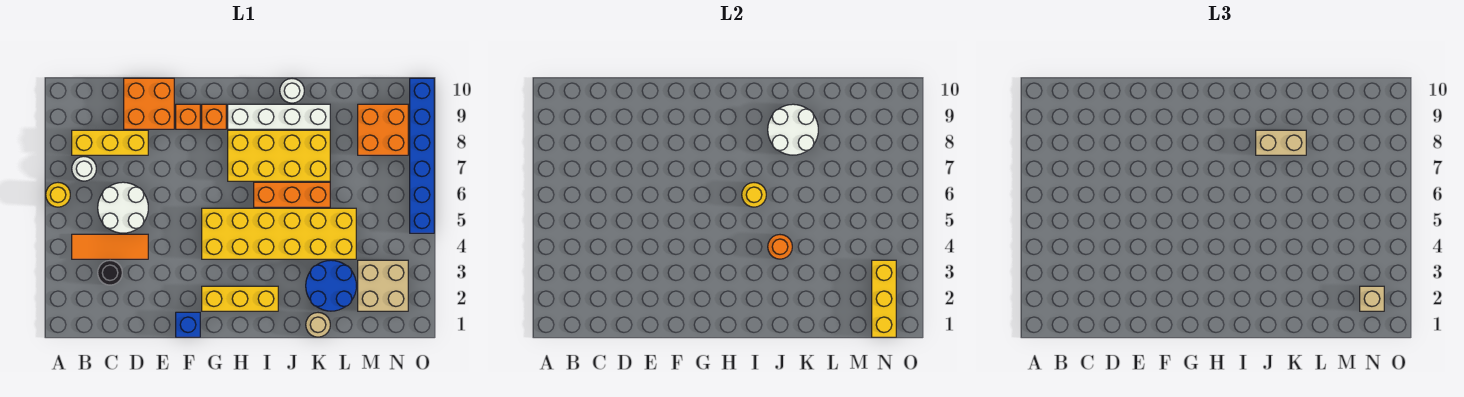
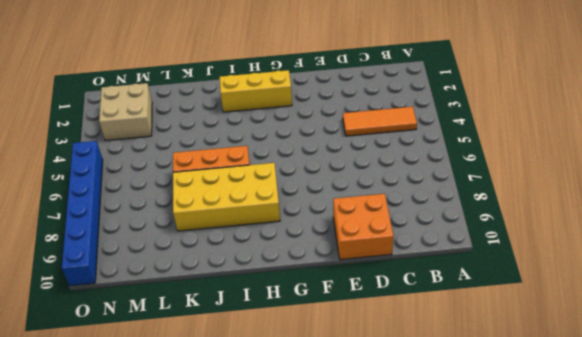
none -> yellow 1x1 round brick [46,183,70,207]
none -> white 1x1 round brick [72,157,96,181]
none -> yellow 1x3 brick [72,130,148,155]

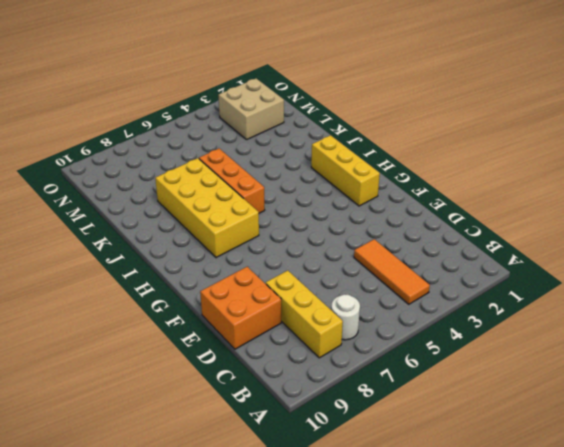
none -> yellow 1x1 round brick [46,183,70,207]
none -> black 1x1 round brick [98,261,122,285]
none -> white 2x2 round brick [98,182,148,233]

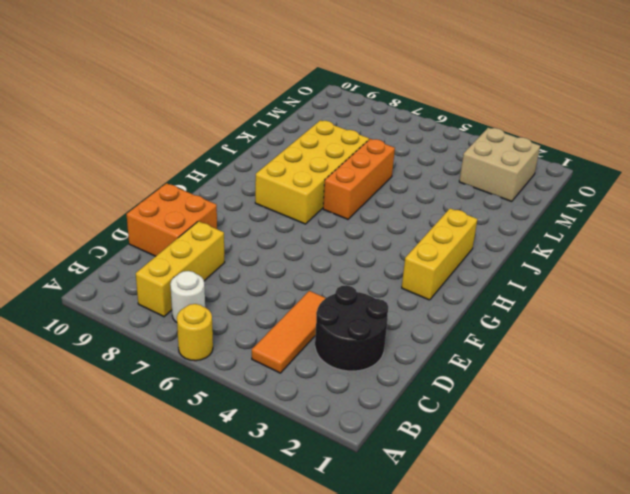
black 2x2 round brick [315,285,388,371] -> black 1x1 round brick [98,261,122,285]
none -> white 2x2 round brick [98,182,148,233]
none -> blue 1x1 brick [176,312,200,337]
none -> orange 1x1 brick [176,104,200,129]

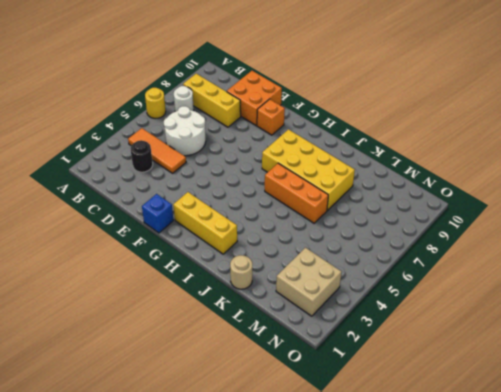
none -> yellow 2x6 brick [202,208,356,259]
none -> orange 1x1 brick [202,104,226,129]
none -> white 1x4 brick [228,104,330,129]

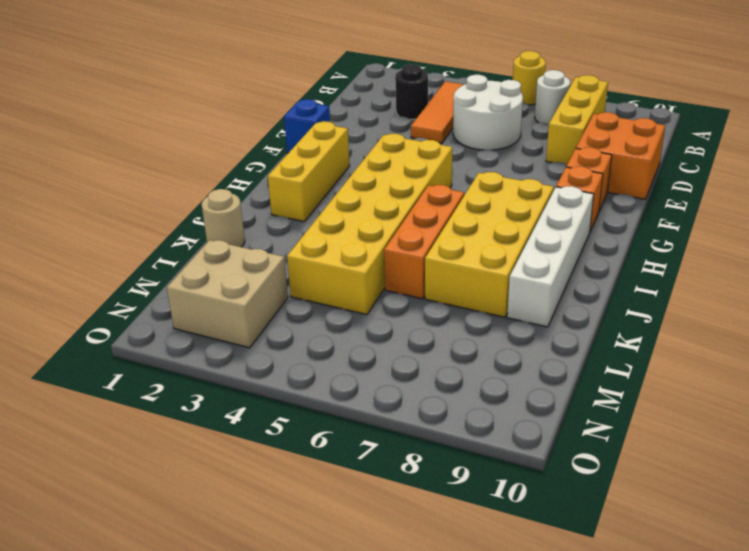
none -> white 1x1 round brick [280,79,304,103]
none -> blue 2x2 round brick [306,260,356,311]
none -> orange 2x2 brick [358,104,408,155]

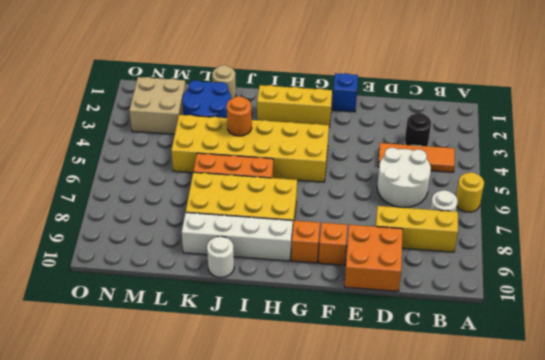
none -> orange 2x2 brick [358,104,408,155]
none -> blue 1x6 brick [410,78,434,233]
none -> yellow 1x1 round brick [742,183,766,207]

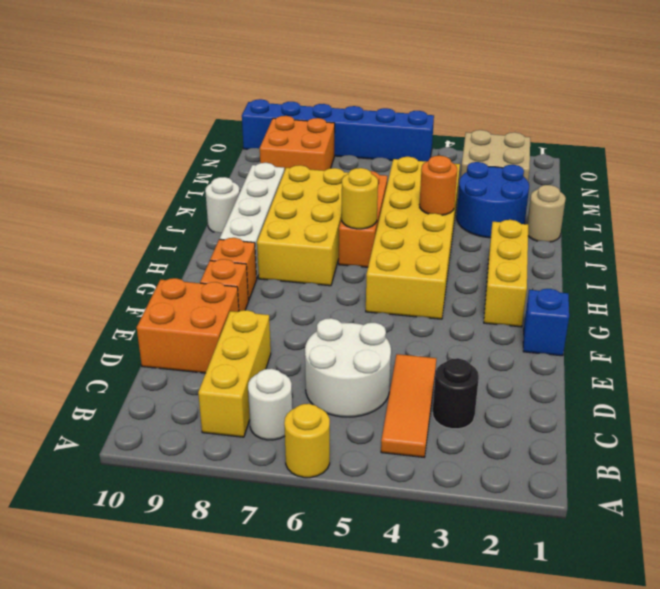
none -> white 2x2 round brick [768,104,818,155]
none -> yellow 1x3 brick [872,260,896,337]
none -> tan 1x2 brick [1256,130,1306,155]

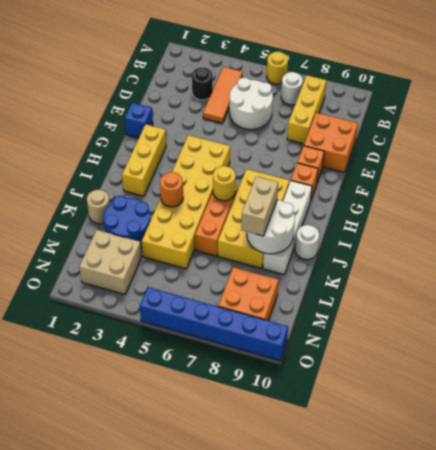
none -> yellow 1x3 brick [872,260,896,337]
none -> tan 1x1 brick [1360,286,1384,311]

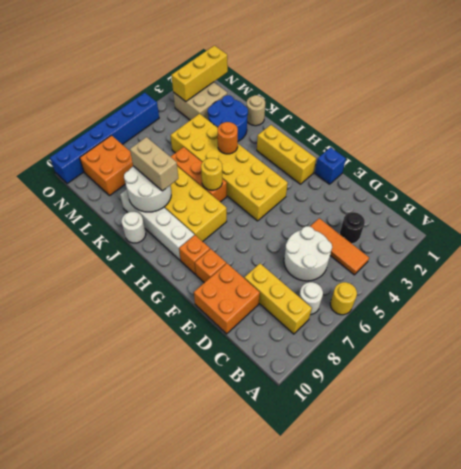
none -> tan 1x1 brick [1360,286,1384,311]

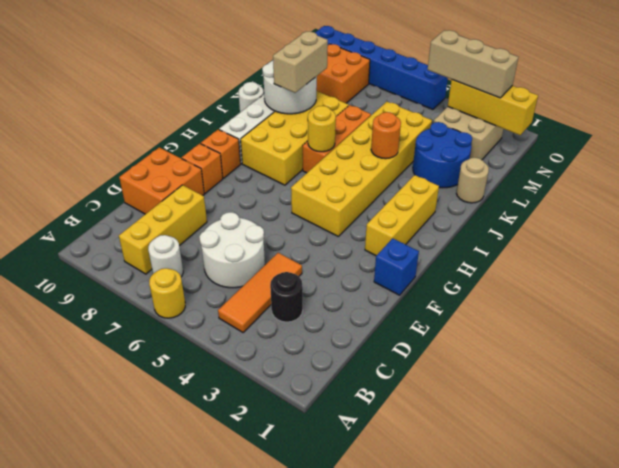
tan 1x3 brick [428,30,518,98] -> tan 1x1 brick [1360,286,1384,311]

